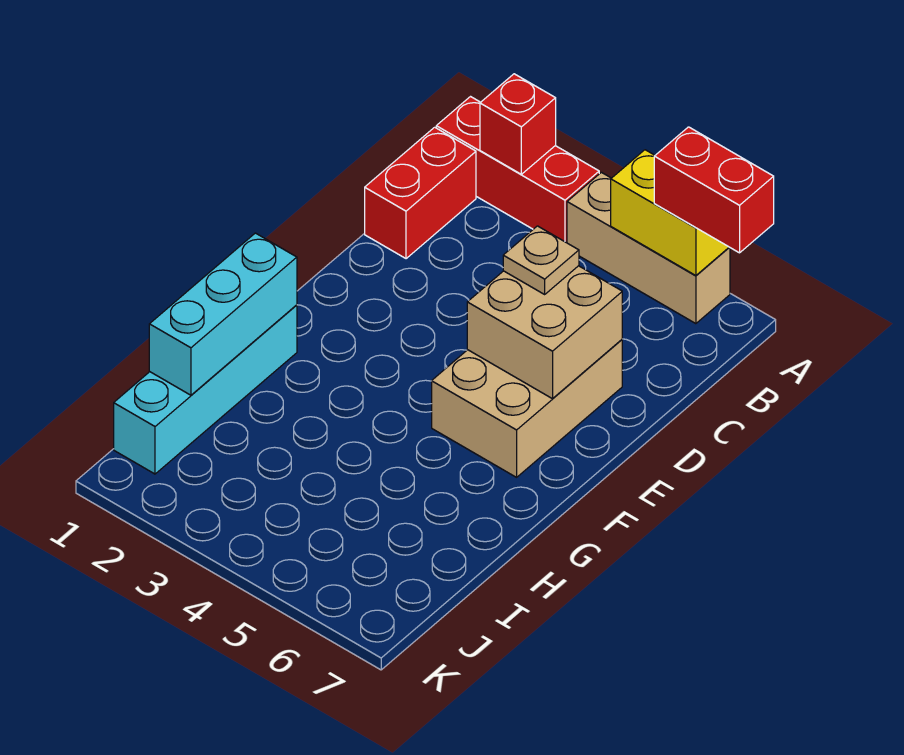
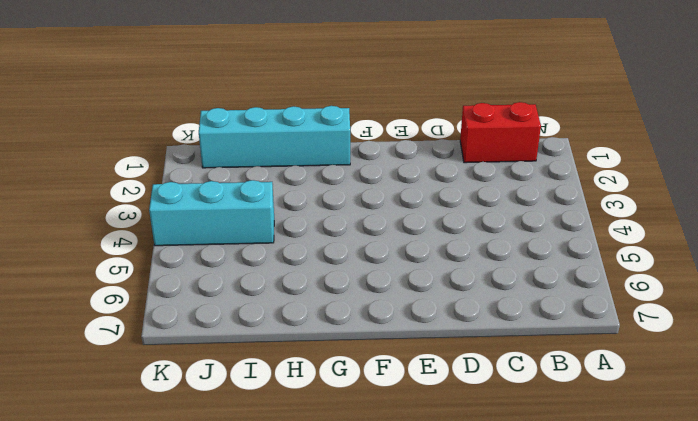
cyan 1x3 brick [149,180,274,246] -> cyan 1x3 brick moved to [149,233,297,395]
none -> red 1x3 brick [436,97,599,243]
none -> tan 1x3 brick [567,172,730,324]

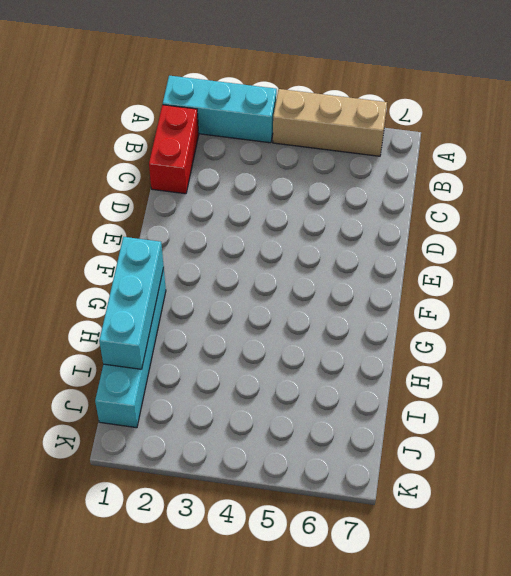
cyan 1x3 brick [163,76,277,143] -> red 1x3 brick [436,97,599,243]
none -> tan 2x3 brick [432,340,622,477]
none -> red 1x1 brick [480,74,556,174]

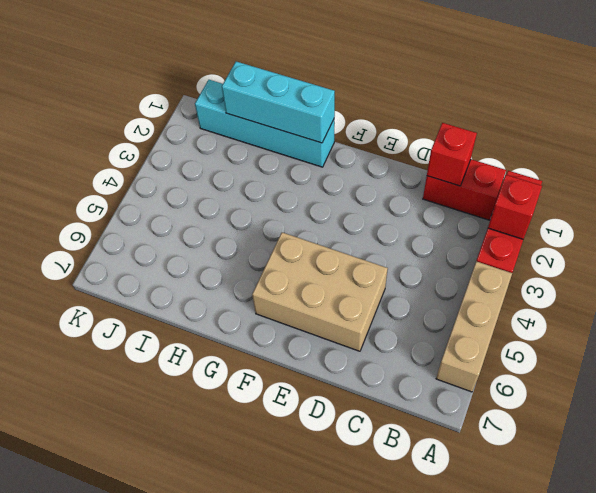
red 1x1 brick [427,123,477,186] -> none
none -> yellow 1x2 brick [611,150,729,276]
none -> tan 2x2 brick [467,266,622,399]

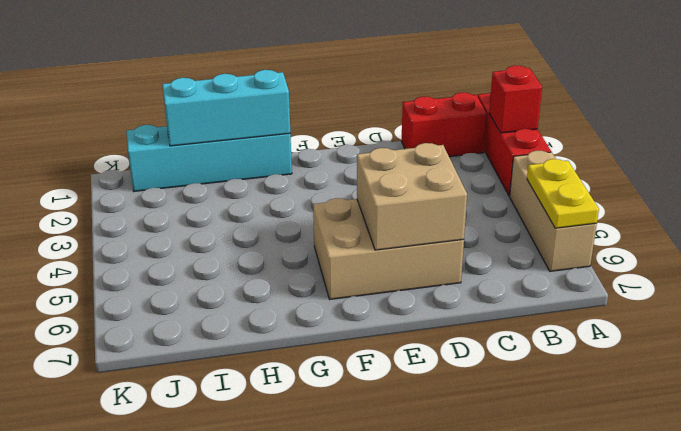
yellow 1x2 plate [527,159,599,228] -> yellow 1x2 brick [611,150,729,276]
none -> red 1x2 brick [654,127,774,253]
none -> tan 1x1 plate [503,226,579,294]

